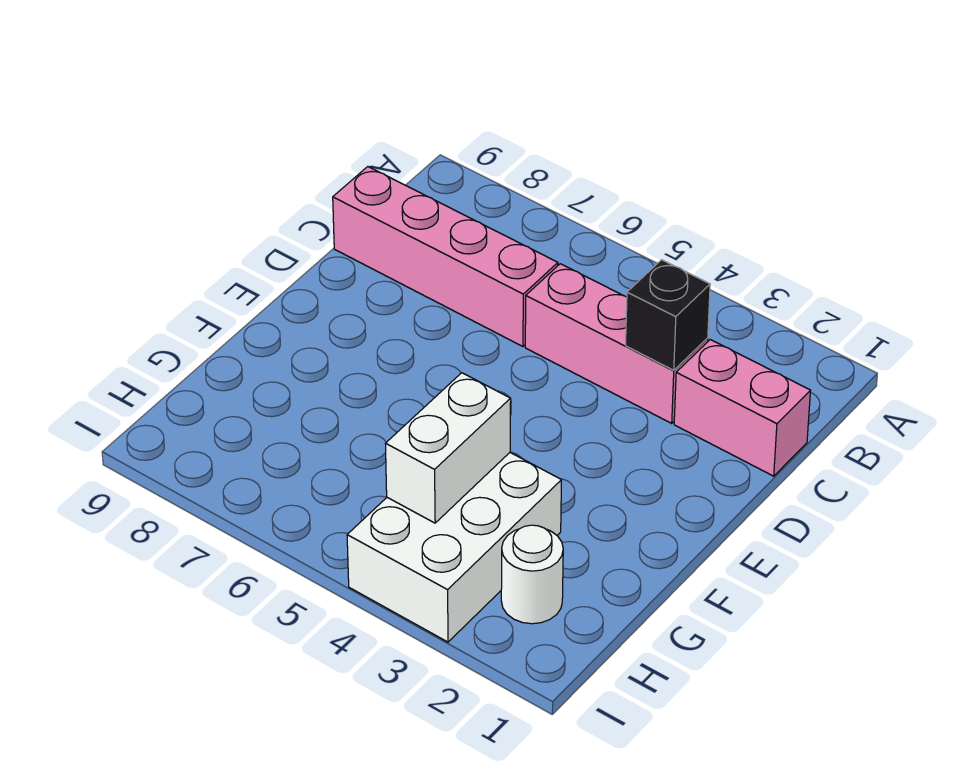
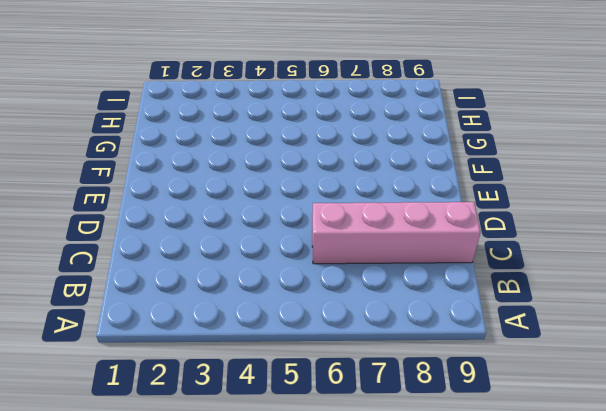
none -> pink 1x2 brick [674,340,811,476]
none -> pink 1x3 brick [525,264,708,423]

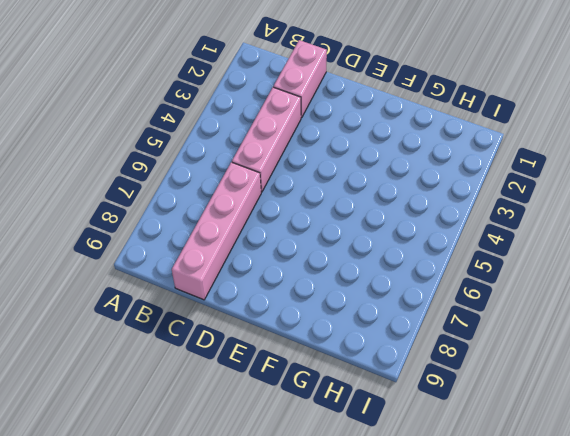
none -> white 2x3 brick [347,453,561,642]
none -> white 1x1 round brick [501,525,563,624]

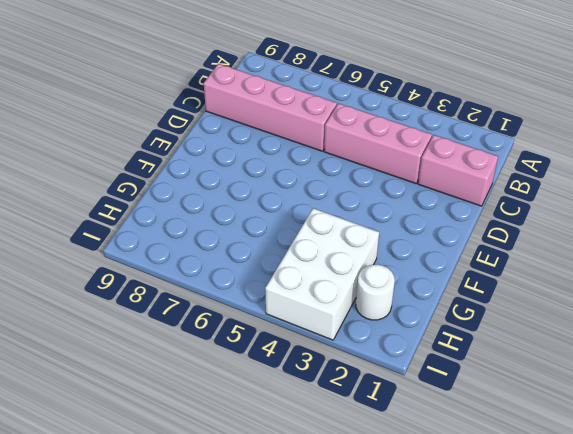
none -> black 1x1 brick [626,260,710,370]
none -> white 1x2 brick [385,373,511,523]

